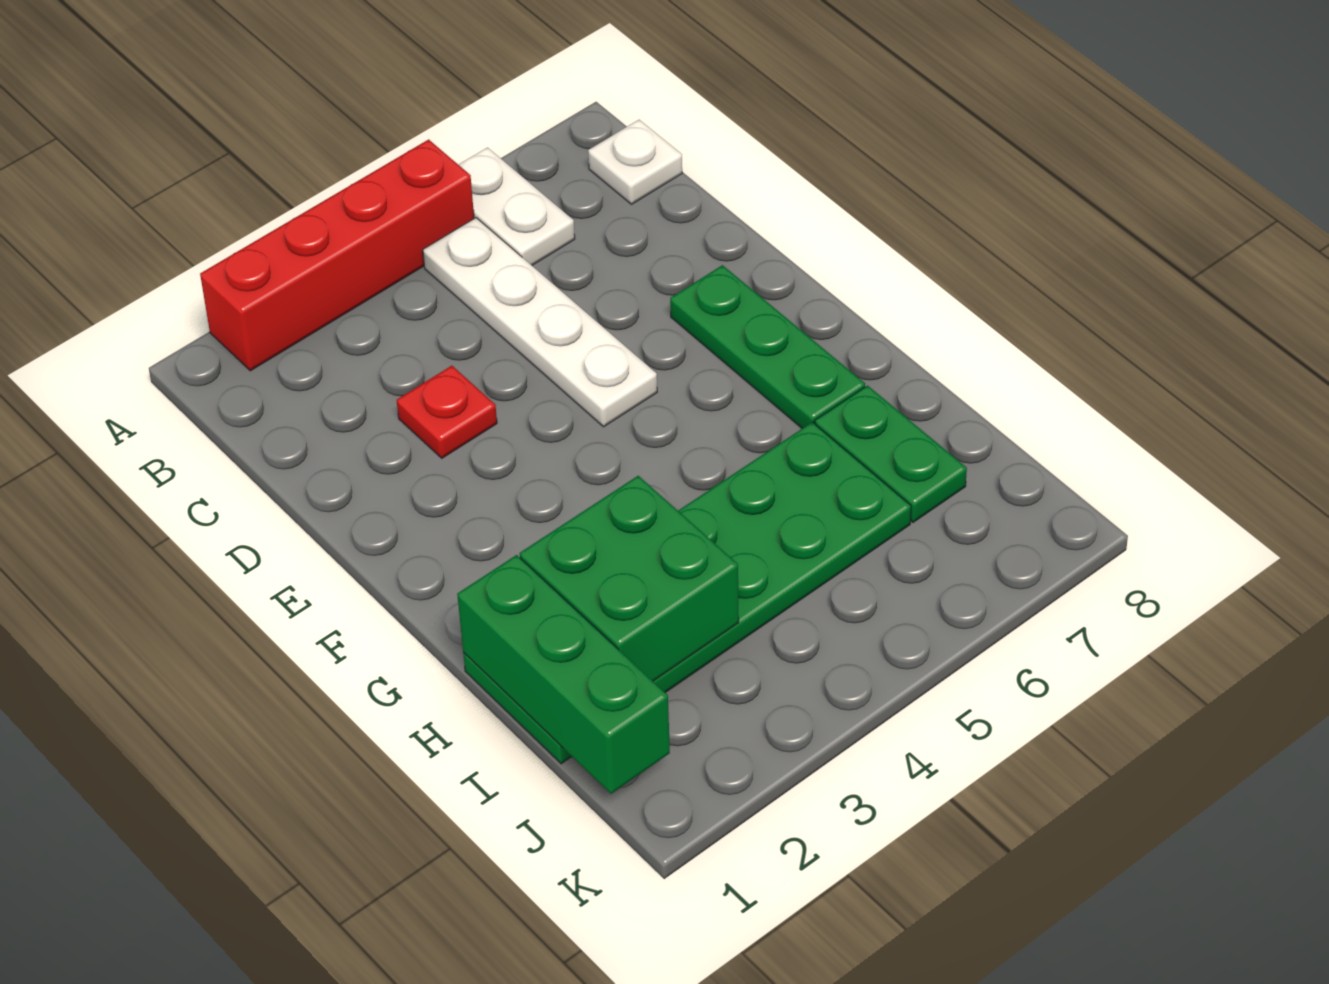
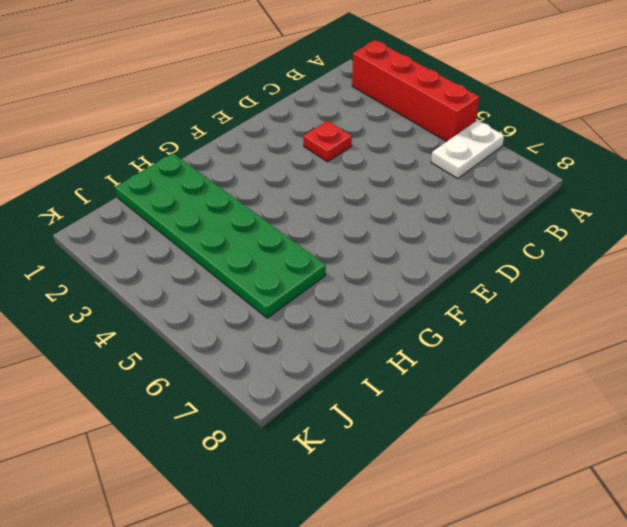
none -> white 1x4 plate [423,218,657,427]
none -> white 1x1 plate [588,120,682,204]

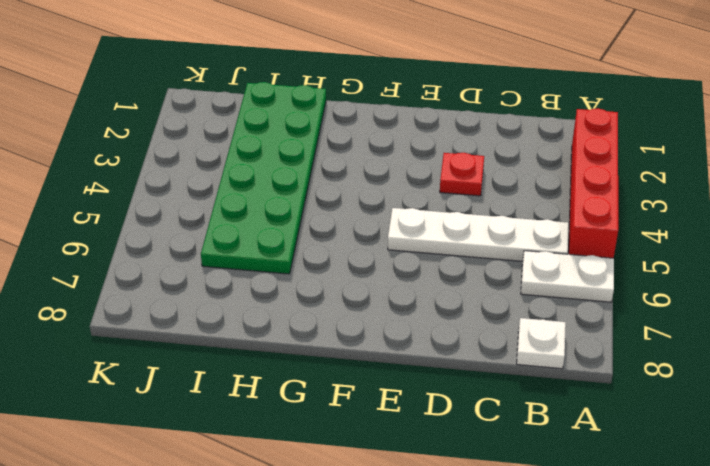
none -> green 1x3 plate [670,265,865,428]
none -> green 1x2 plate [815,386,967,522]

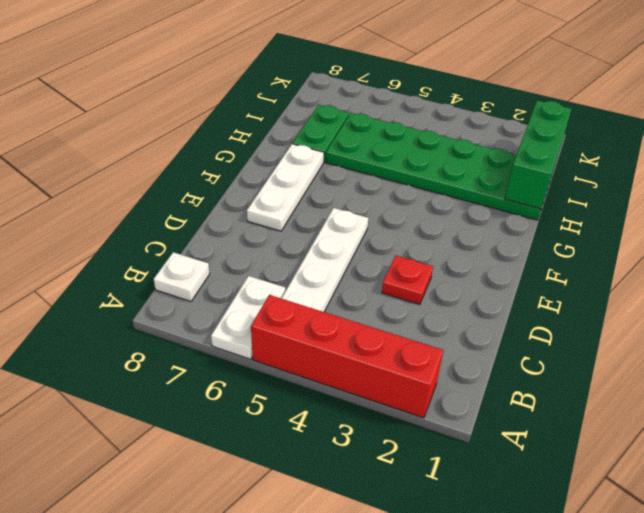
white 1x3 plate [247,144,324,231] -> green 1x3 plate [670,265,865,428]
none -> green 2x2 brick [520,476,739,681]

